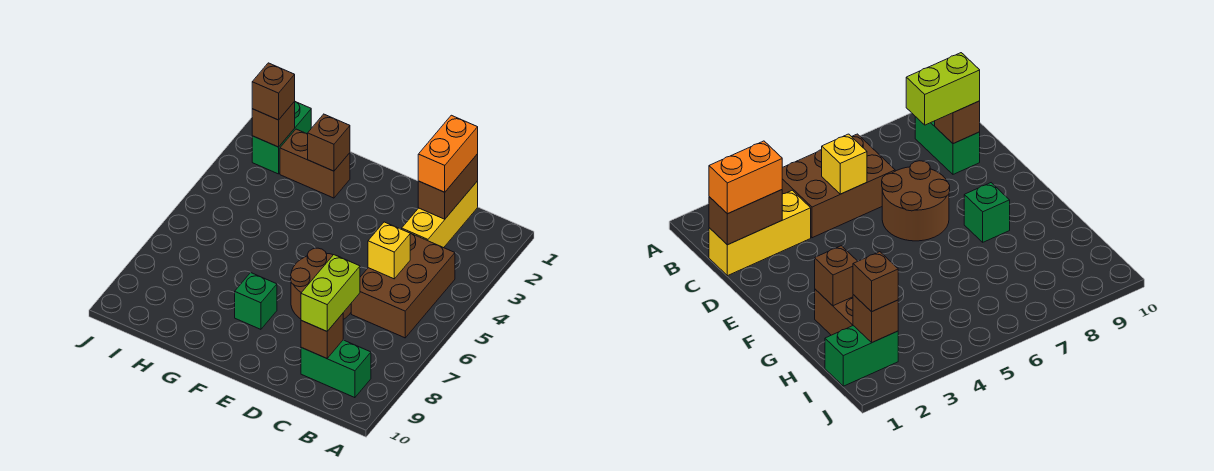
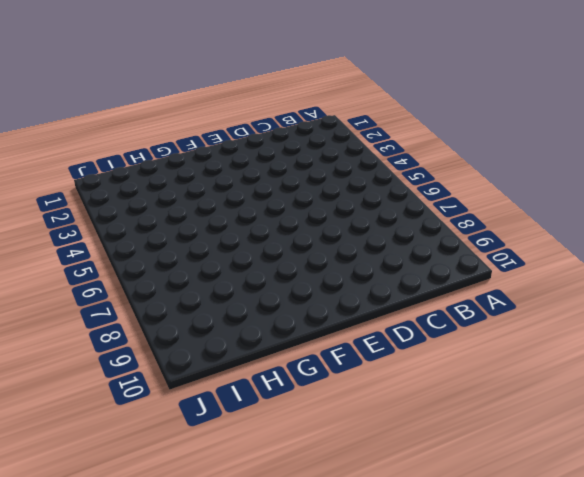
none -> brown 2x3 brick [351,233,455,338]
none -> green 1x2 brick [301,340,371,398]
none -> yellow 1x3 brick [402,181,478,248]

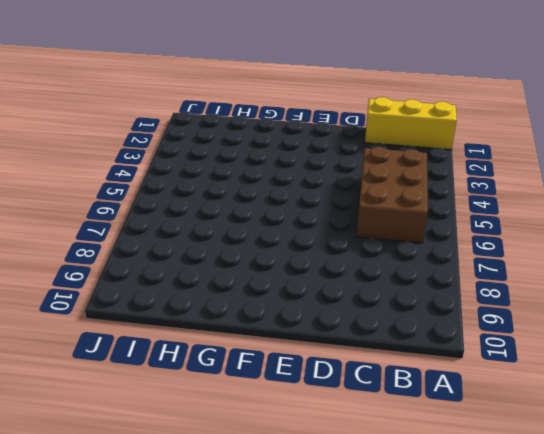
yellow 1x3 brick [365,97,457,150] -> yellow 1x3 brick turned to [402,181,478,248]
none -> green 1x2 brick [301,340,371,398]
none -> brown 2x2 round brick [291,248,351,320]
none -> green 1x1 brick [235,273,277,329]

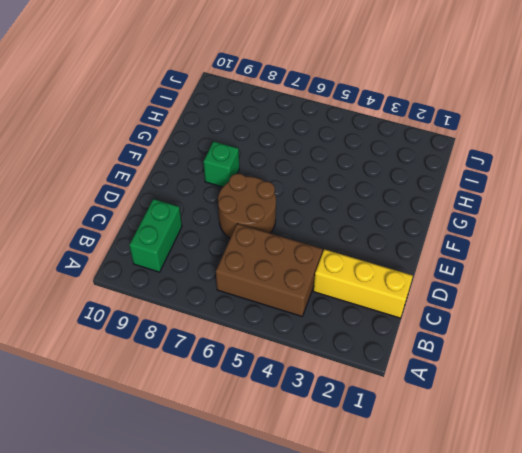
none -> brown 1x2 brick [280,129,350,198]
none -> green 1x2 brick [252,102,311,174]
none -> brown 1x2 brick [418,154,478,219]

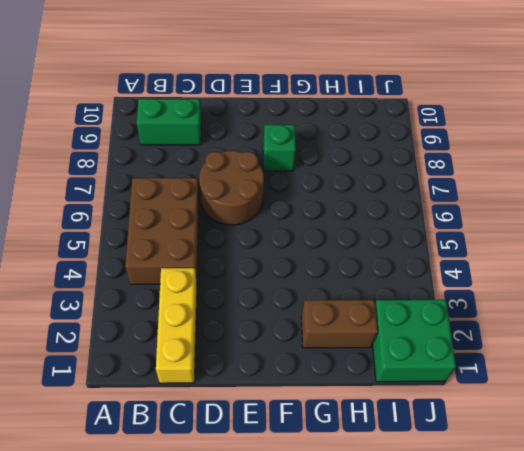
green 2x2 brick [373,300,456,382] -> green 1x2 brick [252,102,311,174]
none -> brown 1x2 brick [418,154,478,219]
none -> yellow 1x1 brick [368,222,410,279]
none -> brown 1x1 brick [301,314,343,358]

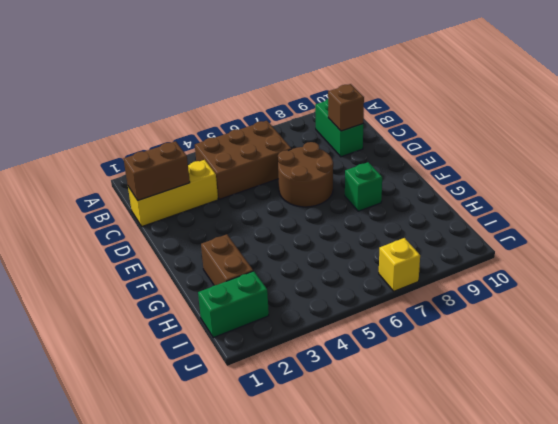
yellow 1x1 brick [379,238,420,291] -> yellow 1x1 brick moved to [368,222,410,279]
none -> brown 1x1 brick [308,114,350,171]
none -> brown 1x1 brick [252,102,295,147]
none -> orange 1x2 brick [418,115,478,192]

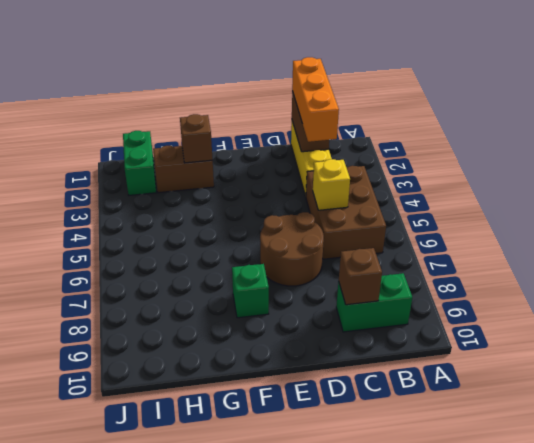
orange 1x3 brick [292,57,339,142] -> orange 1x2 brick [418,115,478,192]
none -> brown 1x1 brick [252,102,295,147]
none -> lime 1x2 brick [301,255,360,331]
none -> brown 1x1 brick [252,63,295,120]

